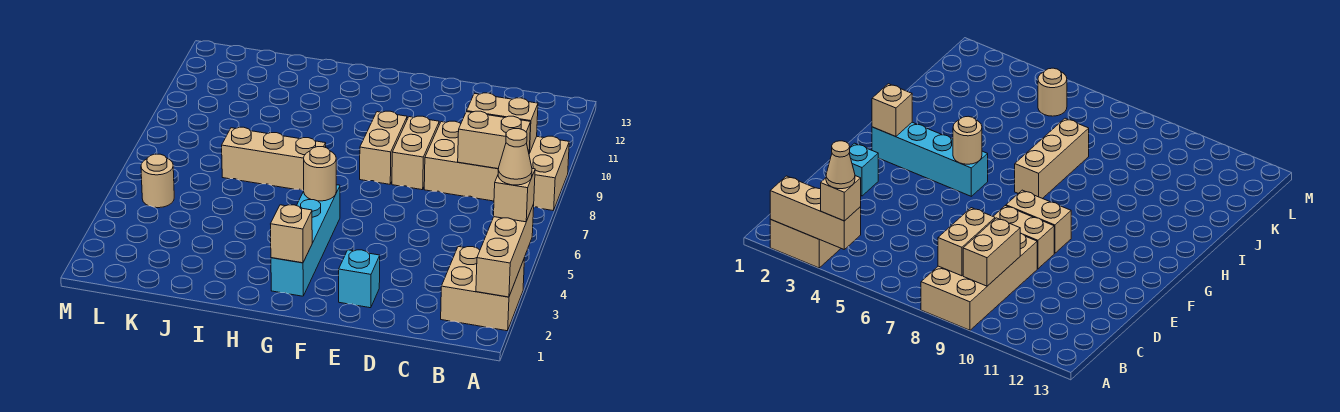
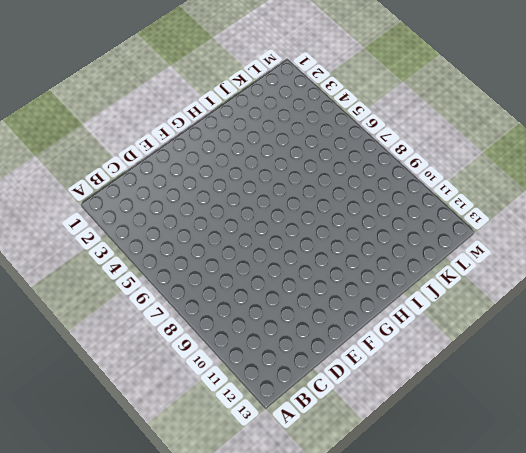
none -> tan 2x2 brick [441,247,525,331]
none -> tan 2x4 brick [424,121,569,211]
none -> cyan 1x1 brick [339,250,380,308]

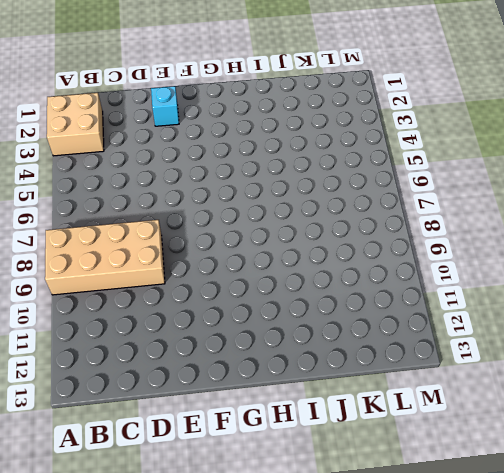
none -> tan 1x2 brick [392,116,439,190]
none -> tan 1x2 brick [360,111,407,184]
none -> cyan 1x4 brick [271,185,340,296]

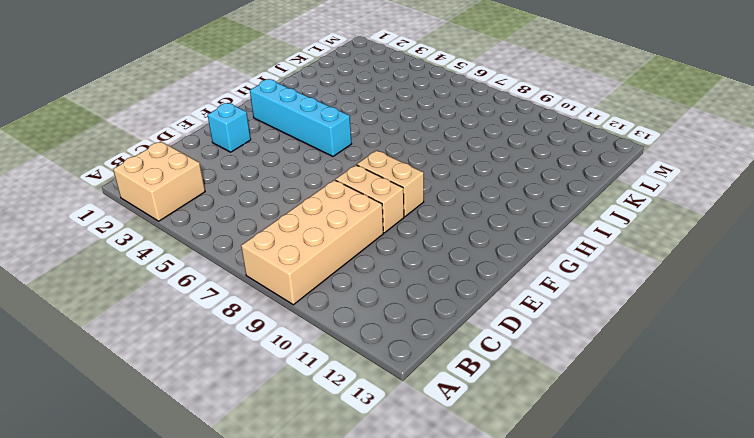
none -> tan 1x3 brick [222,127,326,191]
none -> tan 1x1 round brick [141,154,174,208]
none -> tan 1x3 brick [476,204,534,297]

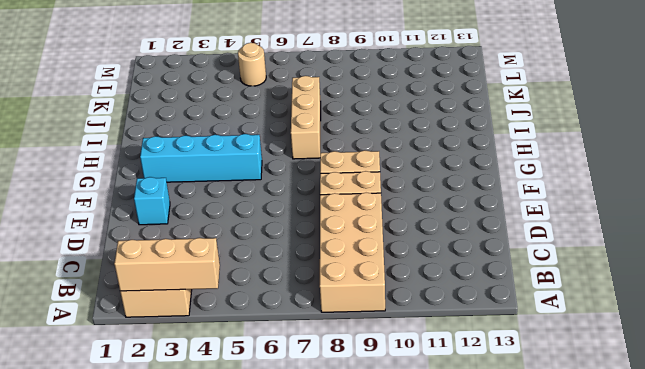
none -> tan 1x2 brick [458,111,531,169]
none -> tan 1x2 brick [467,93,538,153]
none -> tan 1x1 brick [271,205,312,263]

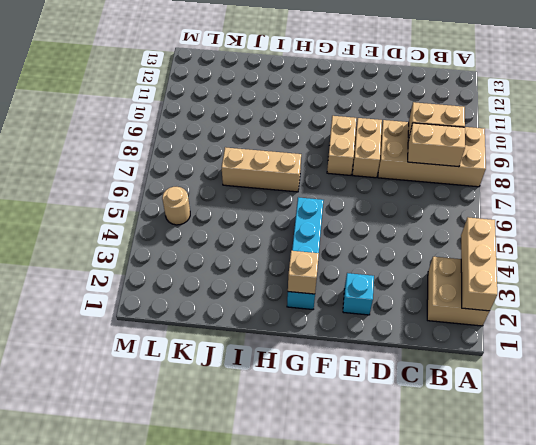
none -> tan 1x1 round brick [304,147,336,201]
none -> tan 1x1 brick [494,168,535,222]
none -> tan 1x1 cone [498,129,532,185]

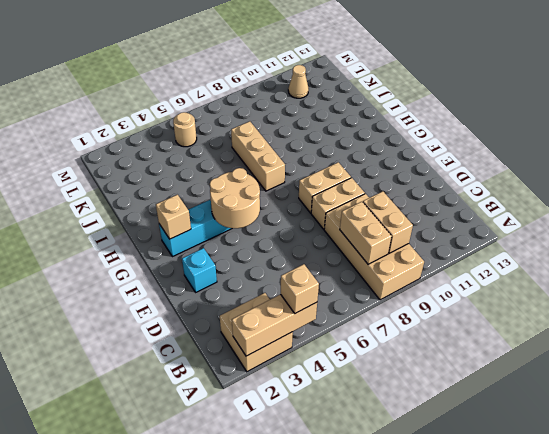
tan 2x2 round brick [210,168,260,228] -> tan 1x1 round brick [304,147,336,201]
tan 1x1 cone [288,65,309,98] -> tan 1x1 cone moved to [498,129,532,185]

